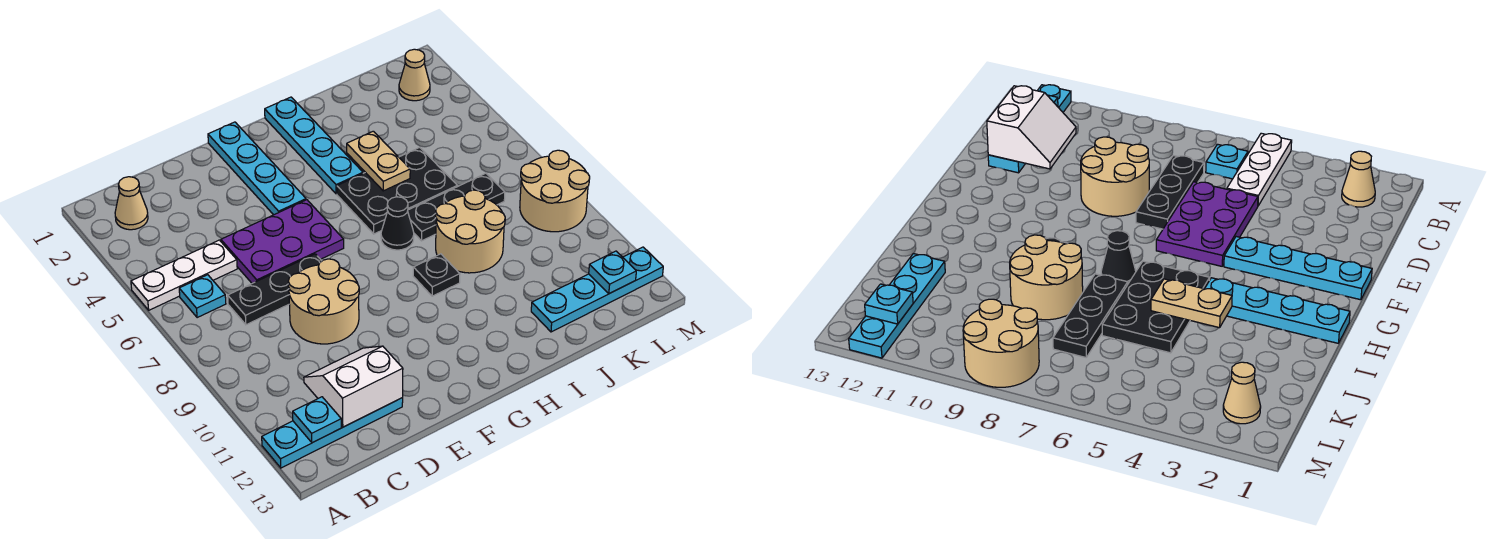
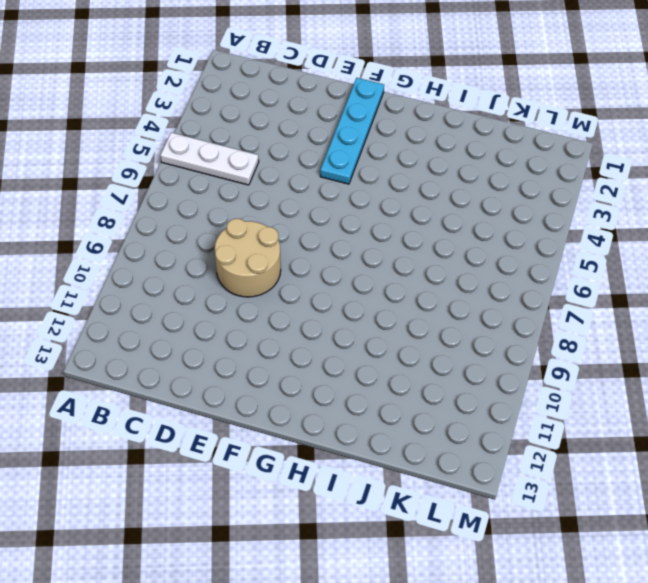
none -> cyan 1x4 plate [262,398,403,468]
none -> tan 1x1 cone [115,177,148,230]
none -> cyan 1x1 plate [179,275,226,318]

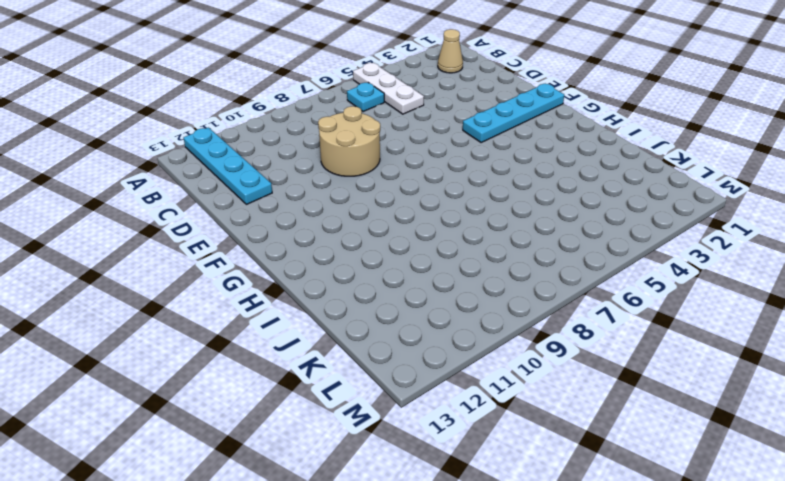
none -> black 1x3 plate [228,254,322,325]
none -> purple 2x3 plate [221,200,344,283]
none -> cyan 1x4 plate [265,97,363,194]

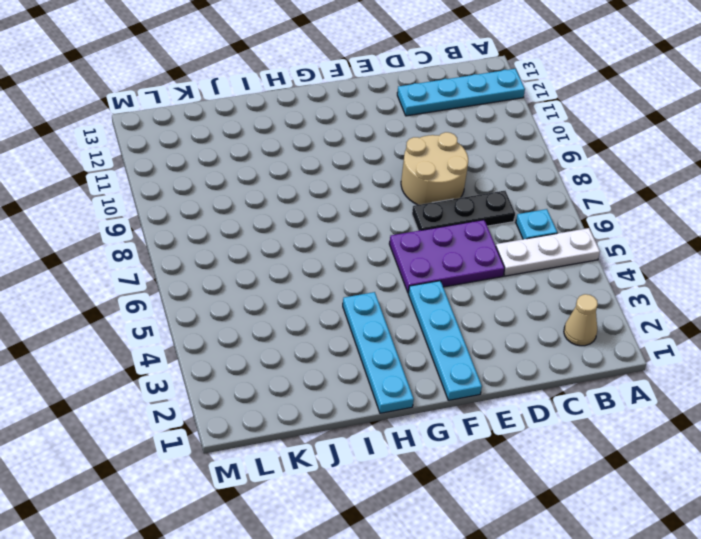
none -> black 2x3 plate [337,148,457,234]
none -> black 1x1 cone [381,197,414,250]
none -> black 1x1 plate [413,254,460,296]

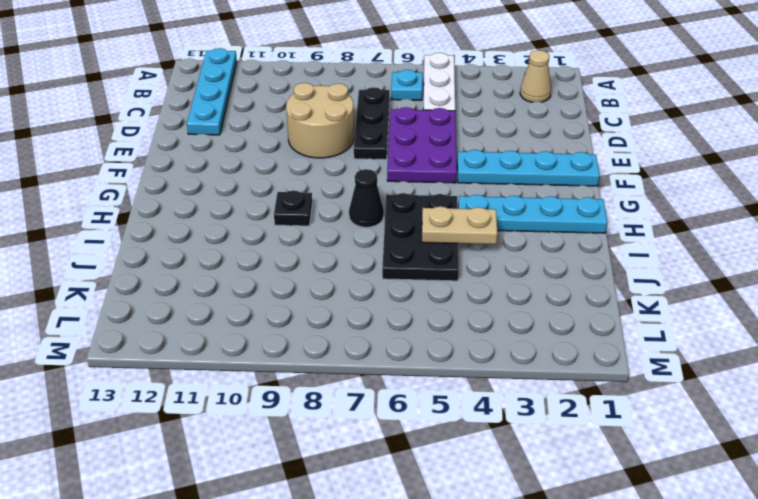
none -> black 1x3 plate [408,173,505,241]
none -> tan 2x2 round brick [436,190,505,273]
none -> cyan 1x4 plate [531,247,663,332]

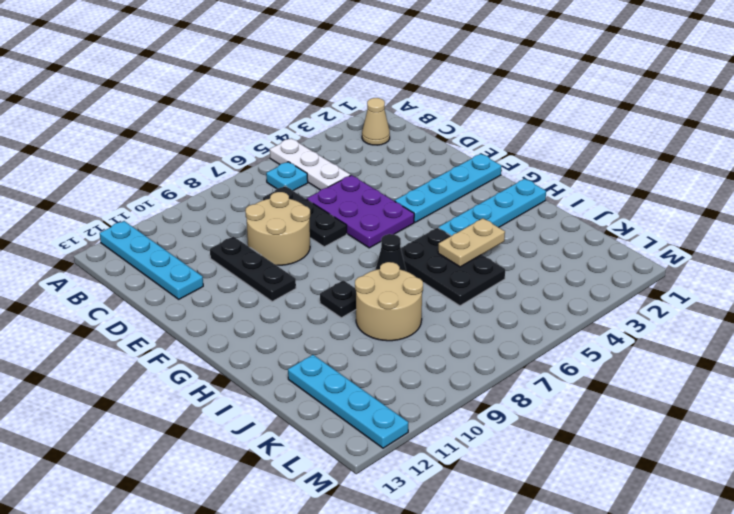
black 1x3 plate [210,237,296,302] -> black 1x3 plate moved to [408,173,505,241]
none -> tan 1x1 cone [399,49,430,101]
none -> tan 2x2 round brick [520,150,590,232]
none -> cyan 1x1 plate [293,397,341,443]

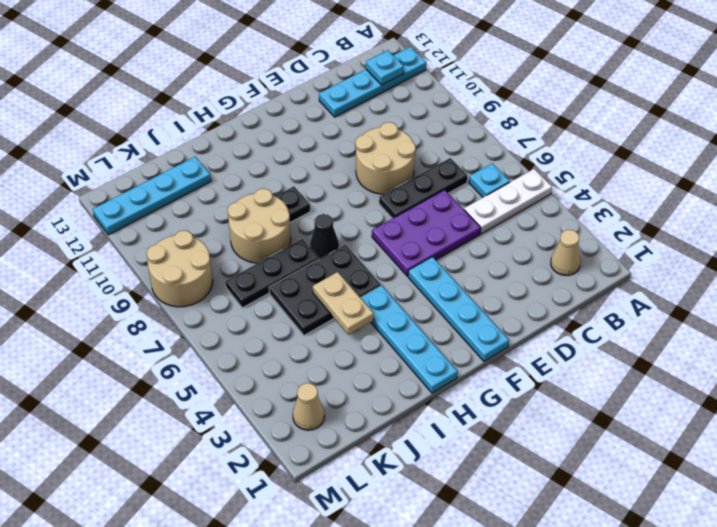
none -> white 2x2 slope [304,346,403,427]
none -> cyan 1x1 plate [589,251,636,294]

